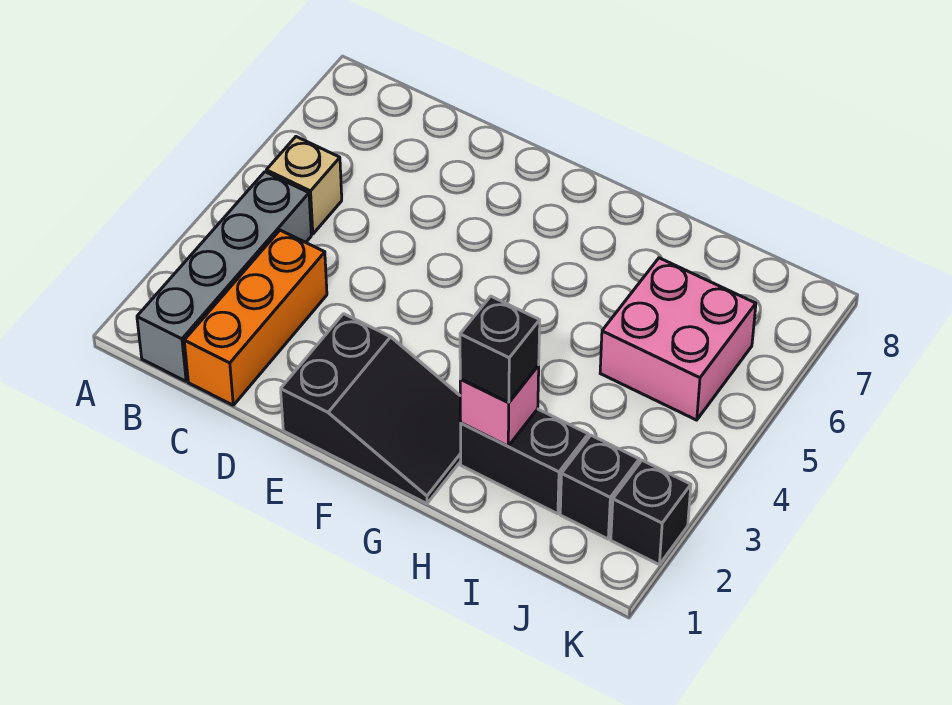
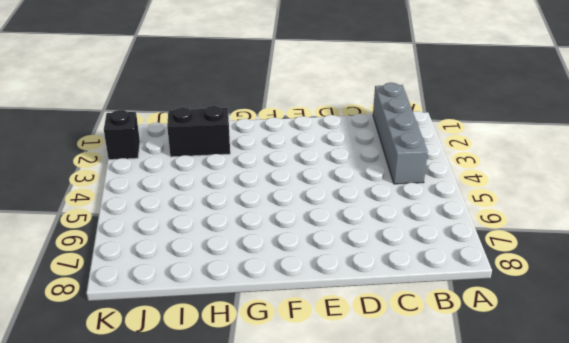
none -> tan 1x1 brick [266,137,342,234]
none -> orange 1x3 brick [184,230,327,405]

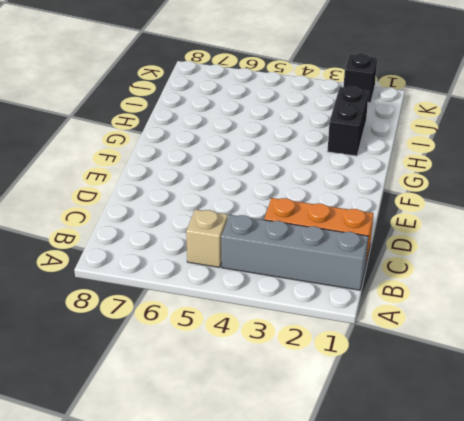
none -> black 2x3 slope [281,314,461,504]
none -> pink 2x2 brick [600,258,756,420]

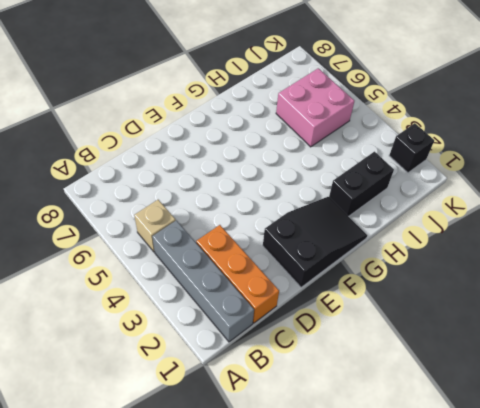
none -> black 1x1 brick [560,435,639,539]
none -> pink 1x1 brick [460,365,539,446]

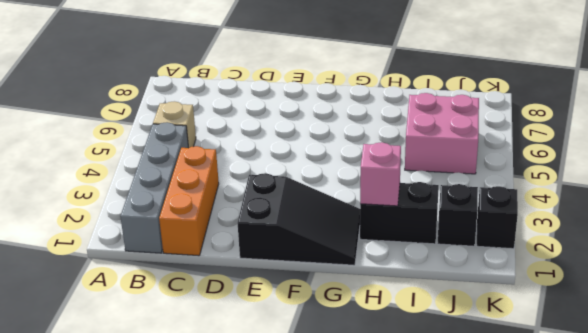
none -> black 1x1 brick [460,296,540,402]

